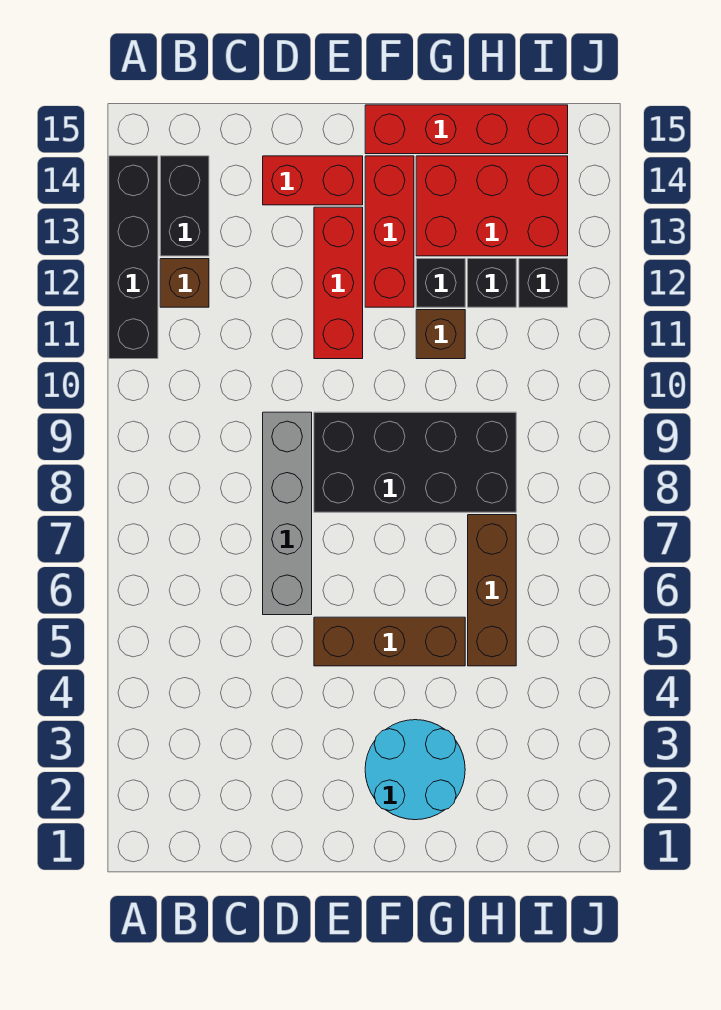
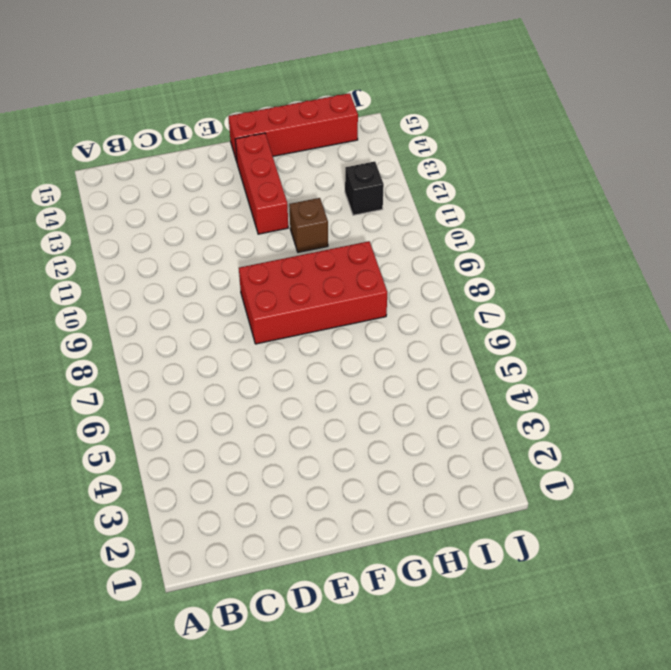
red 2x4 brick [239,241,387,344] -> black 2x4 brick [314,412,516,512]
none -> black 1x4 brick [109,156,158,359]
none -> brown 1x1 brick [160,259,209,307]
none -> black 1x2 brick [160,156,209,256]

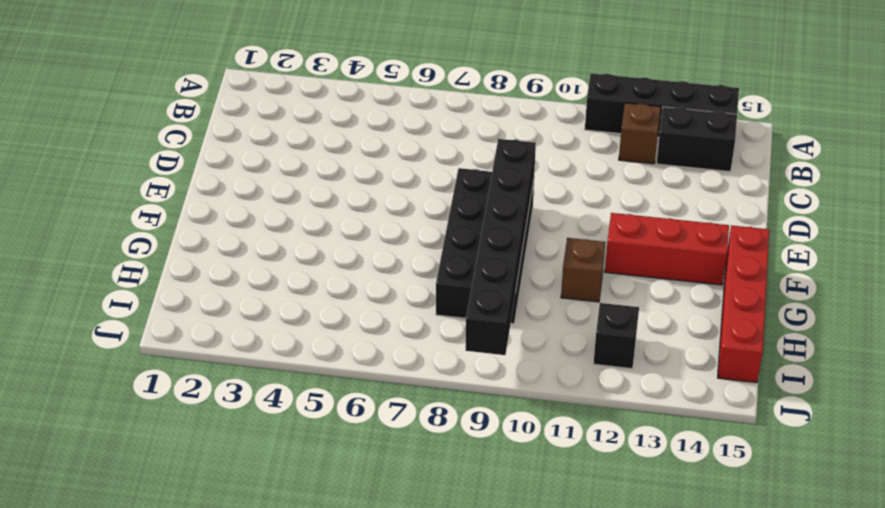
black 1x6 brick [466,139,536,355] -> none
none -> grey 1x4 brick [263,412,312,615]
none -> red 1x2 brick [263,156,363,205]
none -> brown 1x3 brick [314,617,465,666]

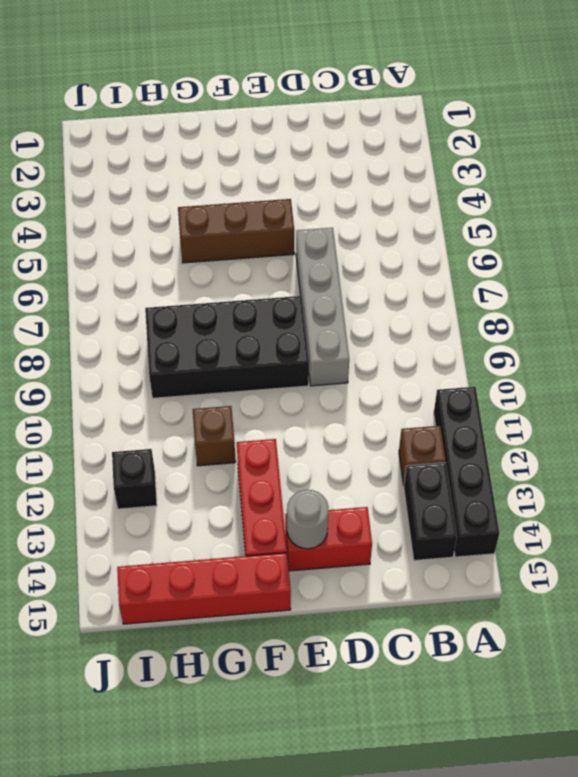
grey 1x1 round brick [287,490,329,549] -> none
none -> red 1x3 brick [314,207,363,359]
none -> cyan 2x2 round brick [365,720,465,820]
none -> black 1x1 brick [416,259,465,307]

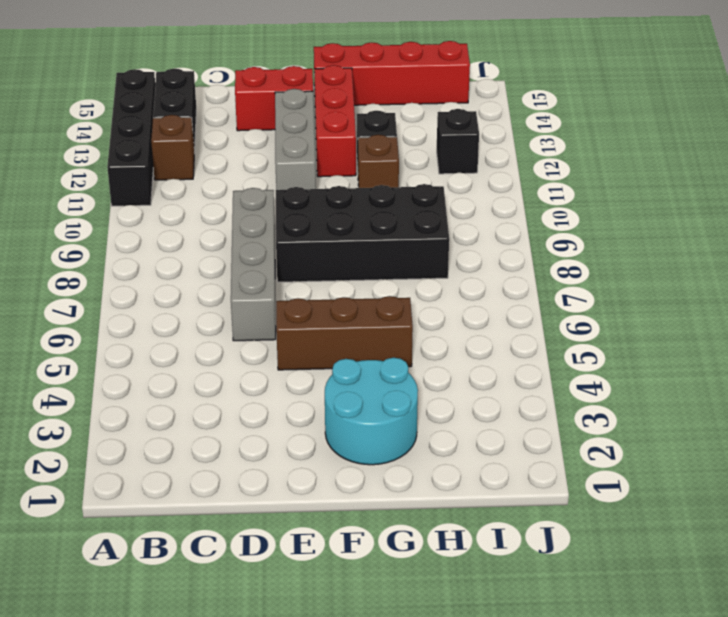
grey 1x3 brick [275,89,316,190] -> red 1x3 brick [314,207,363,359]
none -> red 2x3 brick [416,156,568,256]
none -> brown 1x3 brick [468,515,516,666]
none -> black 1x1 brick [468,259,516,307]

